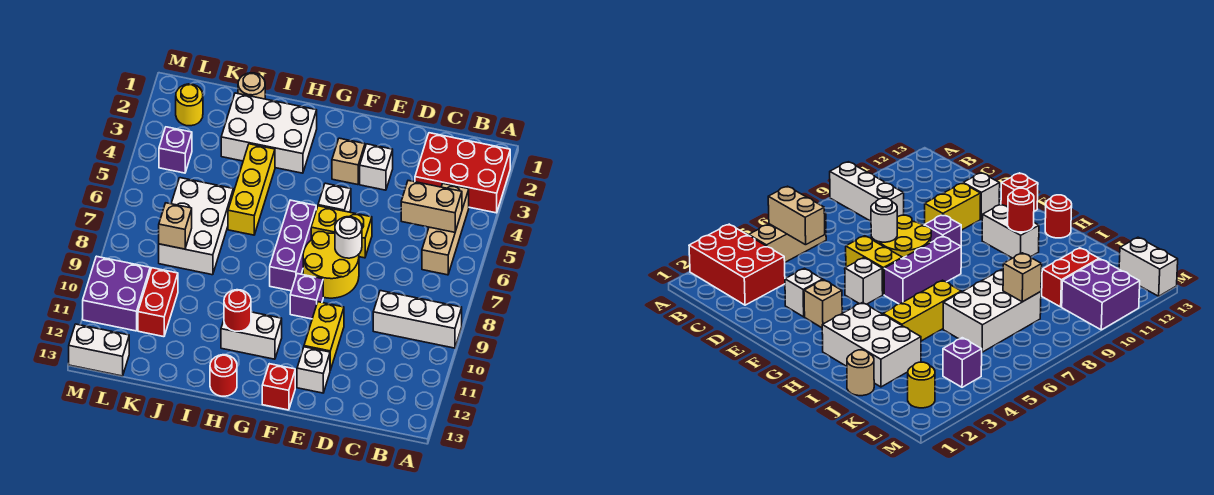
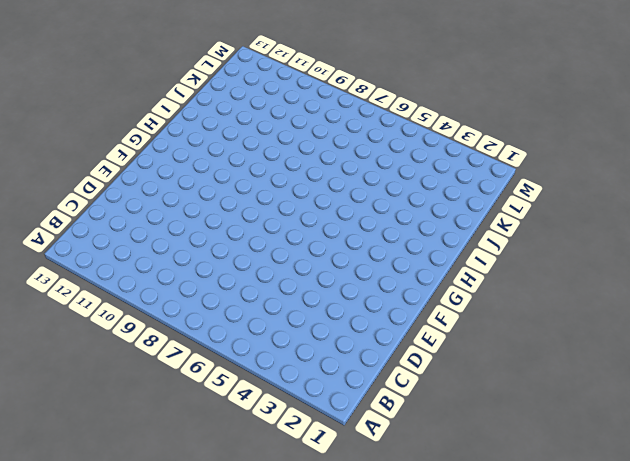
none -> red 2x3 brick [415,133,510,213]
none -> white 1x3 brick [373,291,462,348]
none -> tan 1x3 brick [422,184,469,275]

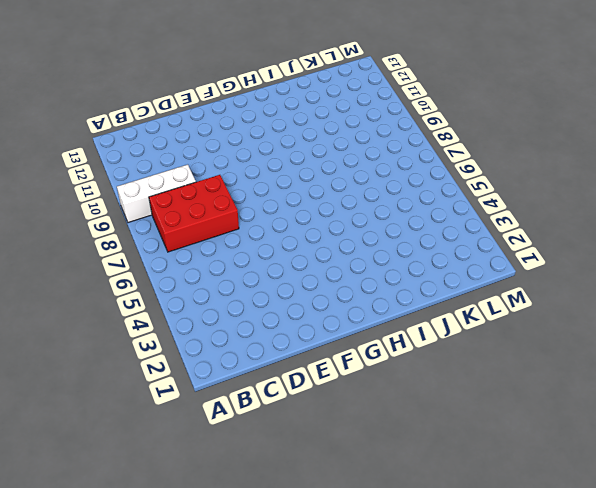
red 2x3 brick [149,175,239,252] -> red 2x3 brick moved to [415,133,510,213]
none -> tan 1x3 brick [422,184,469,275]
none -> white 1x1 brick [360,144,393,190]
none -> yellow 1x2 brick [311,206,372,258]

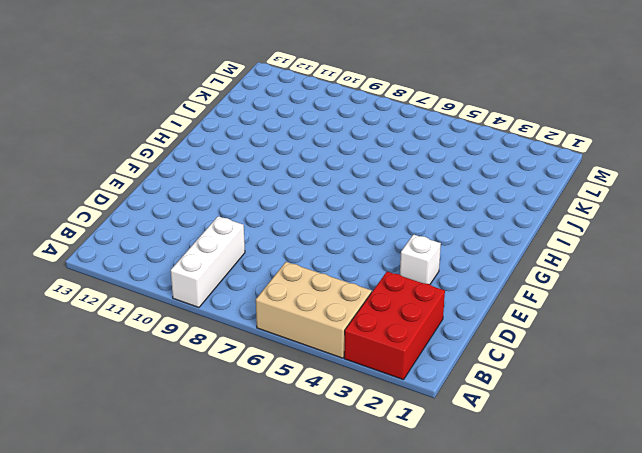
tan 2x3 brick [256,262,372,358] -> tan 1x3 brick [422,184,469,275]
none -> yellow 1x2 brick [311,206,372,258]
none -> yellow 2x2 round brick [303,232,359,298]
none -> yellow 1x2 brick [304,302,344,370]

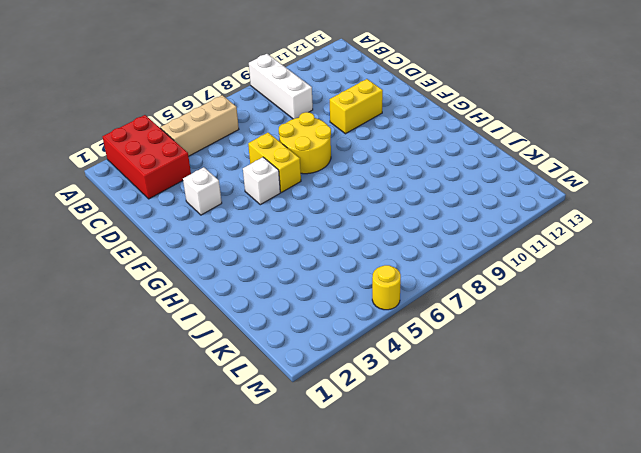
yellow 1x1 round brick [372,265,401,310] -> yellow 1x1 round brick moved to [176,84,203,126]
none -> white 1x1 brick [297,347,330,393]
none -> tan 1x1 brick [332,138,365,185]
none -> purple 1x1 brick [290,274,323,319]

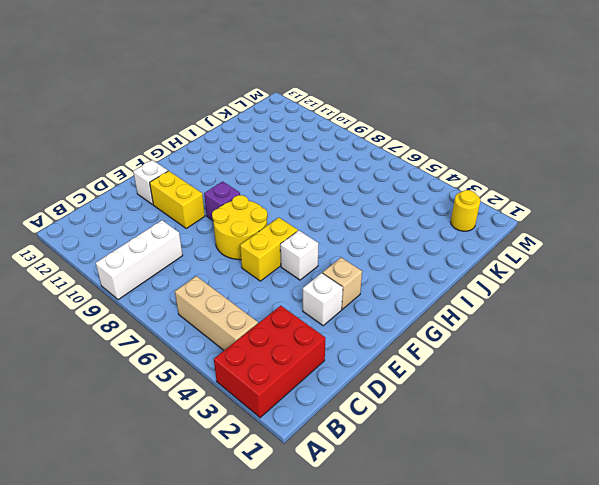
none -> red 1x1 brick [262,364,295,410]
none -> purple 1x3 brick [270,200,316,291]
none -> white 1x2 brick [221,312,282,359]

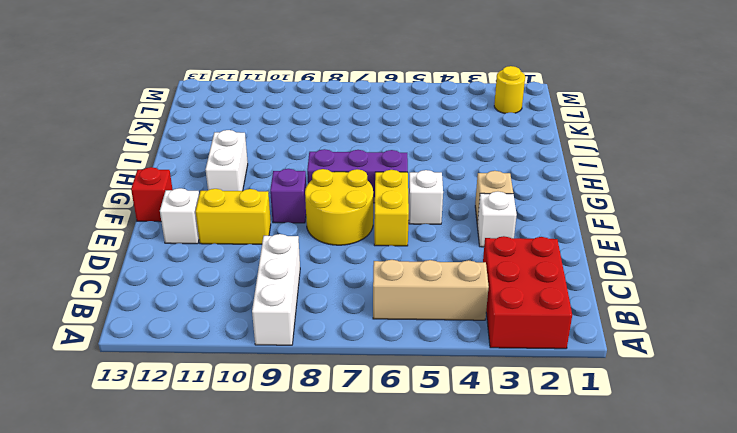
none -> white 2x3 brick [221,93,317,173]
none -> red 1x1 round brick [210,355,237,396]
none -> yellow 1x3 brick [228,144,275,235]

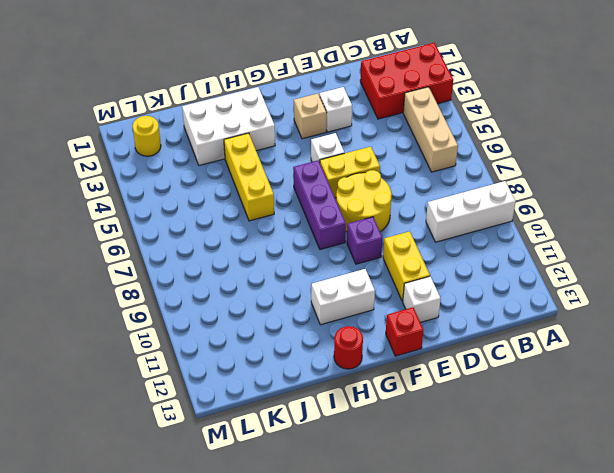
none -> tan 1x1 round brick [238,73,265,99]
none -> white 2x3 brick [159,178,233,275]
none -> red 1x2 brick [138,268,178,337]

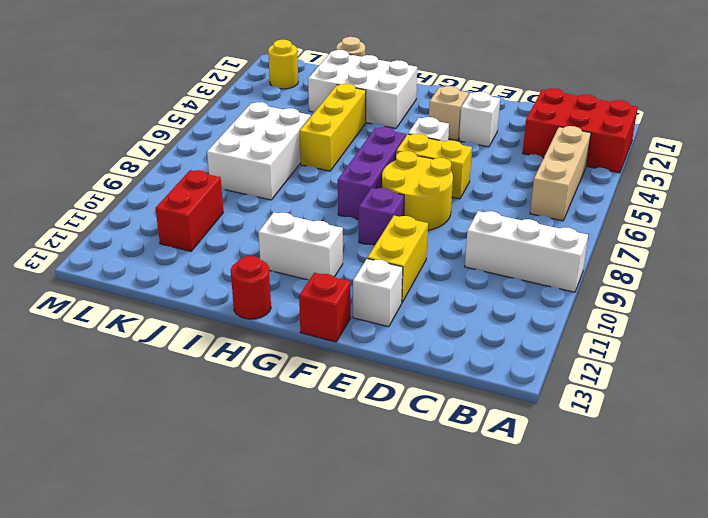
none -> purple 1x1 brick [159,127,192,173]
none -> purple 2x2 brick [83,256,150,331]
none -> white 1x2 brick [69,324,129,376]

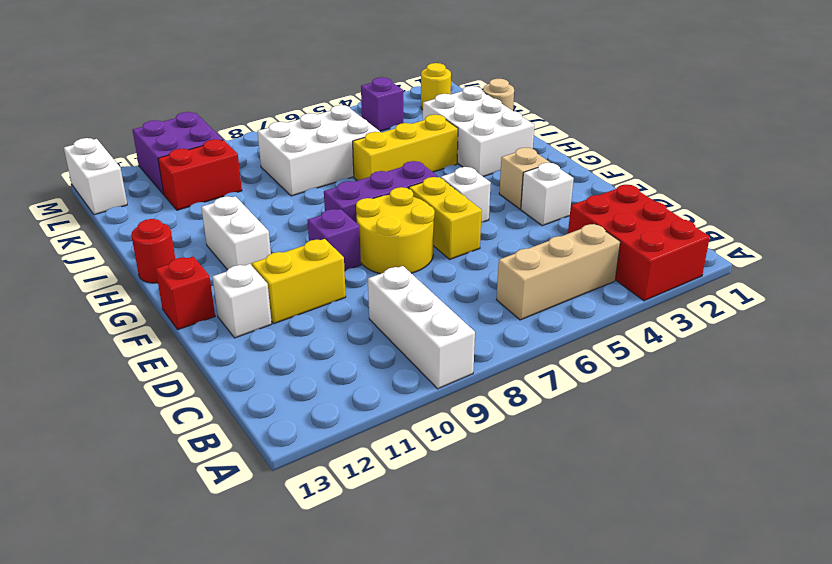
none -> tan 1x2 brick [401,181,462,232]
none -> white 1x1 round brick [335,217,362,258]
none -> red 1x1 round brick [224,290,251,331]

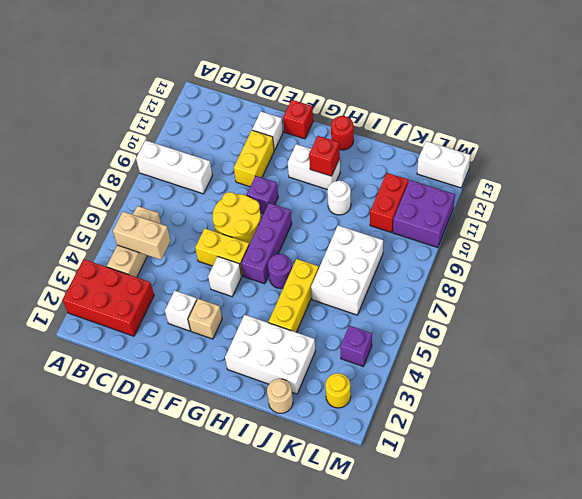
purple 1x1 round brick [268,254,292,289] -> none
red 1x1 brick [309,136,340,176] -> red 1x1 round brick [224,290,251,331]
white 1x1 round brick [327,181,351,215] -> white 1x1 round brick moved to [335,217,362,258]
none -> tan 1x1 brick [159,203,192,249]

